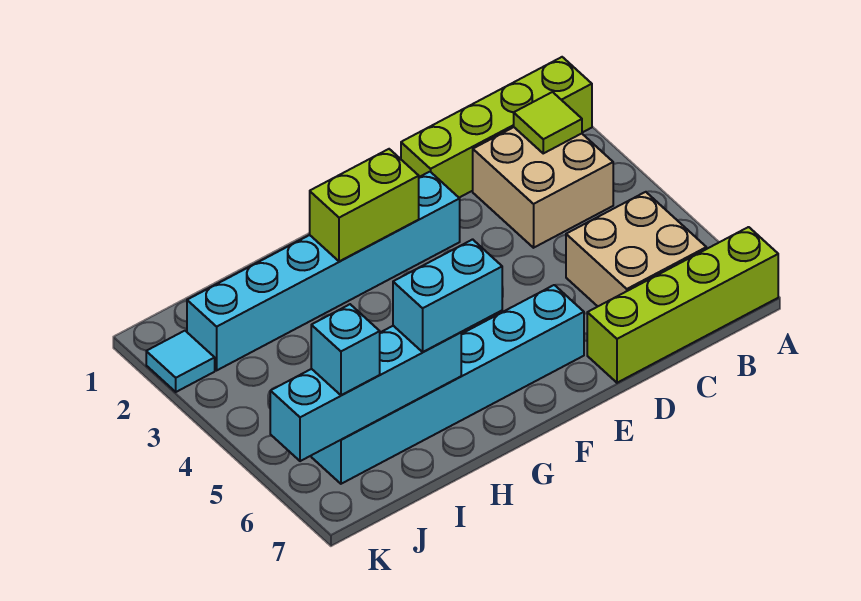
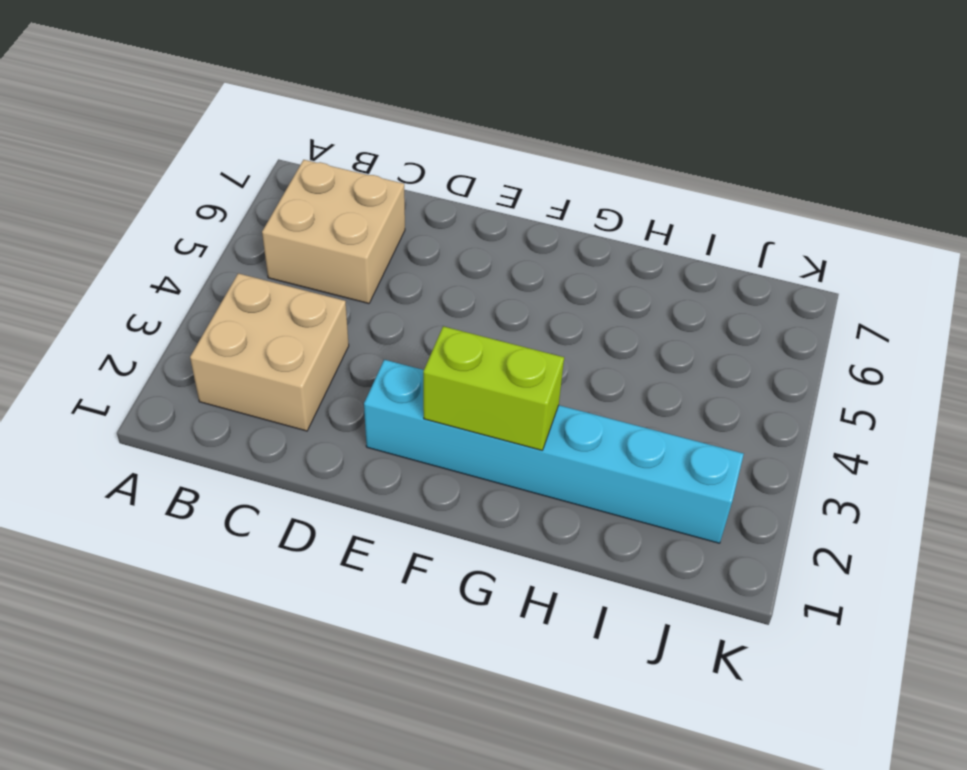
none -> lime 1x4 brick [401,57,592,198]
none -> lime 1x4 brick [587,227,778,383]
none -> cyan 1x6 brick [311,285,584,484]

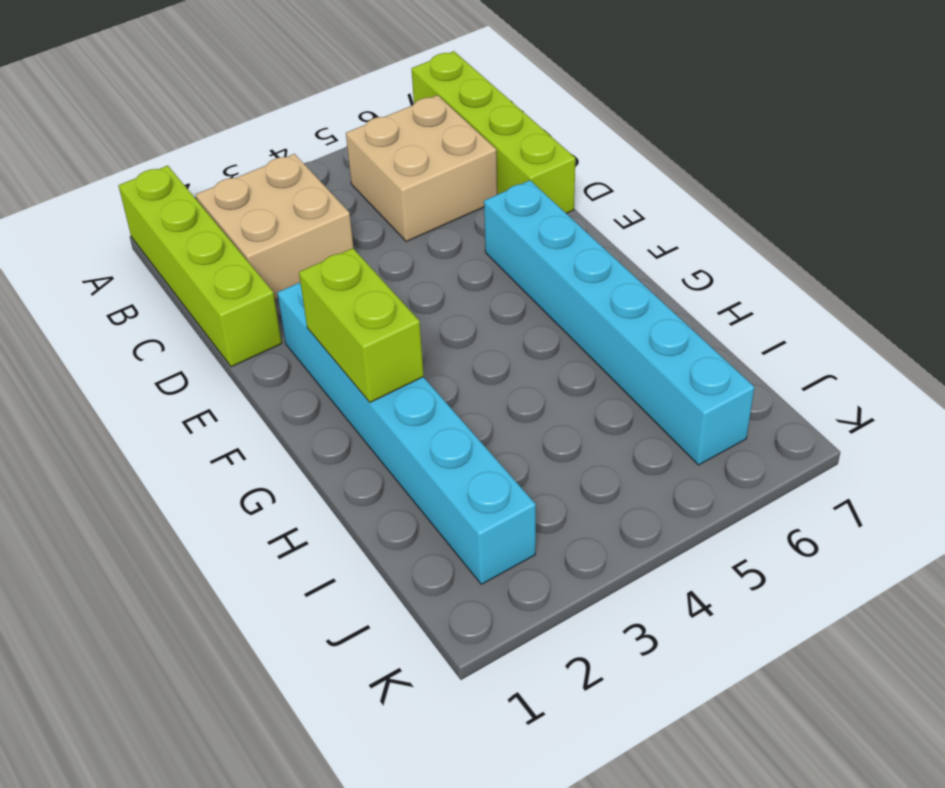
none -> cyan 1x1 tile [146,331,215,392]
none -> lime 1x1 tile [514,92,582,153]
none -> cyan 1x4 brick [270,326,461,461]

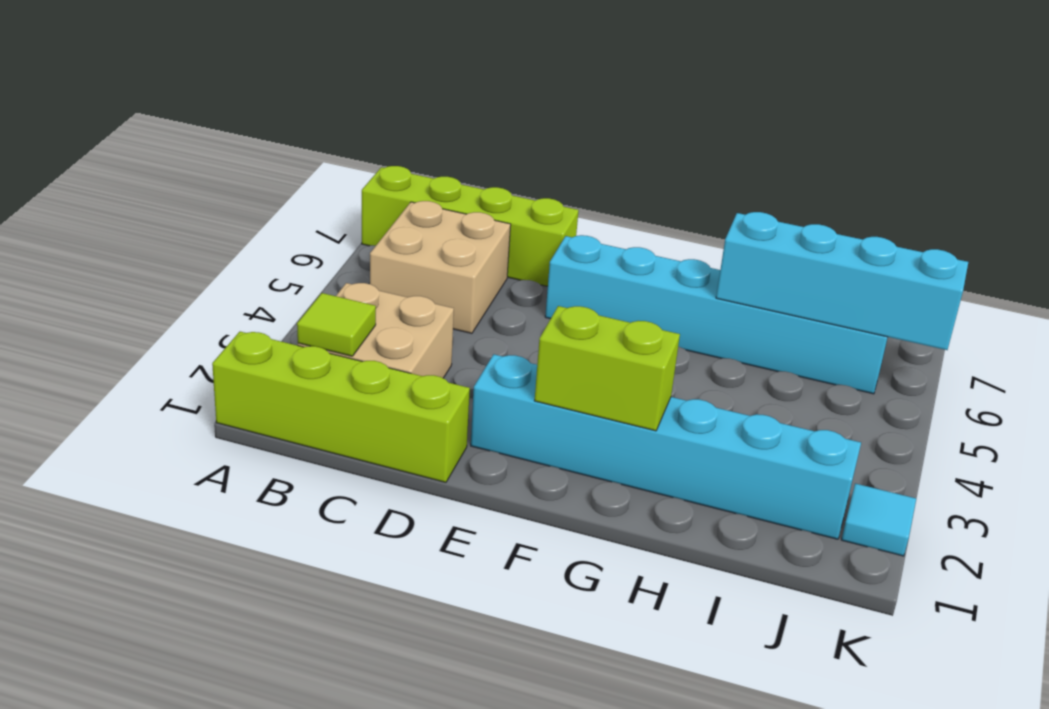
none -> cyan 1x2 brick [393,239,502,352]
none -> cyan 1x1 brick [311,304,380,395]

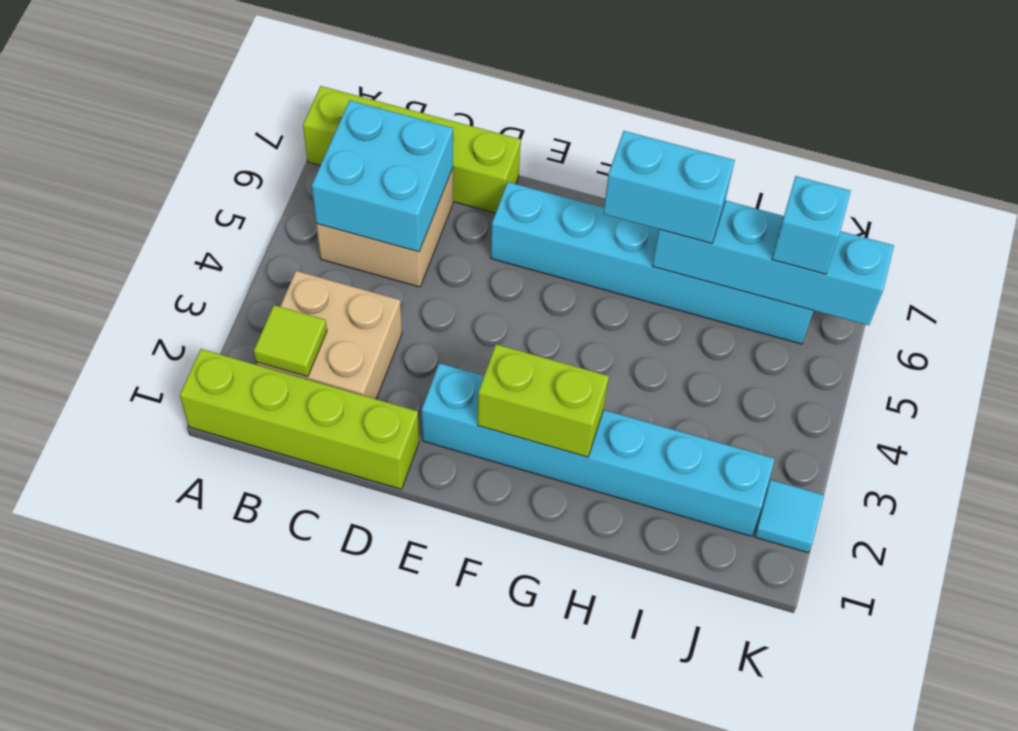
cyan 2x2 brick [312,100,453,252] -> none

